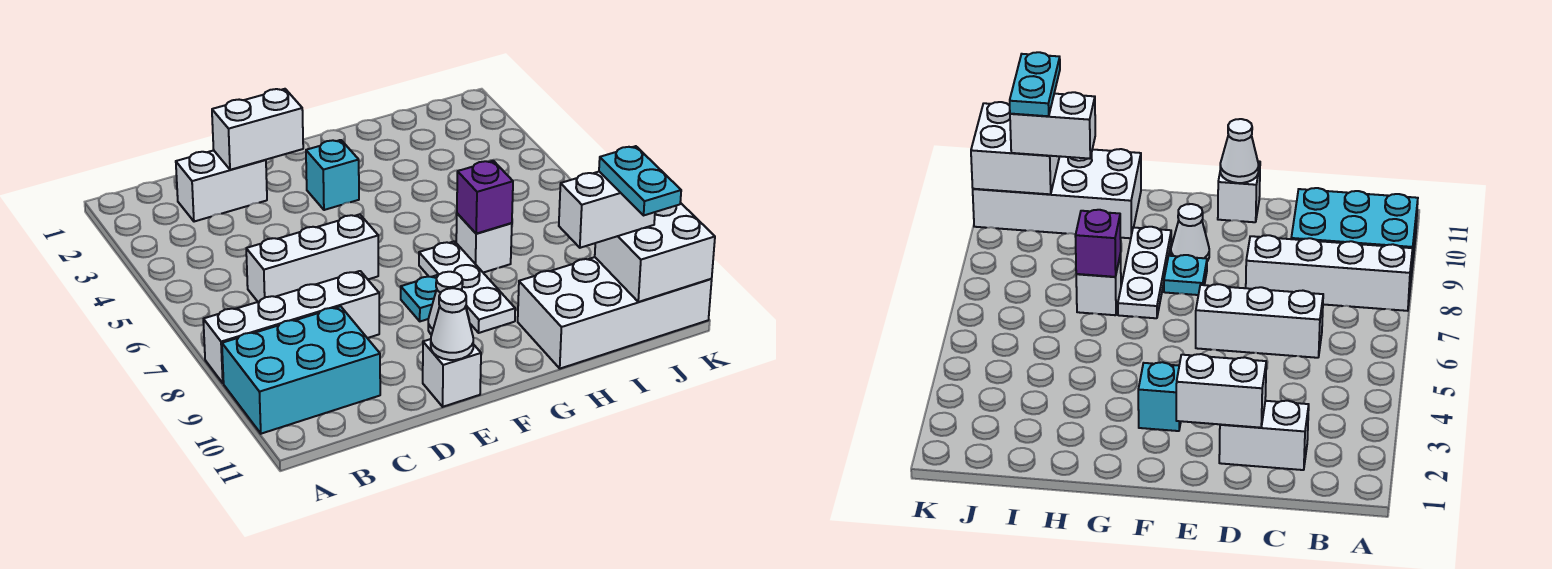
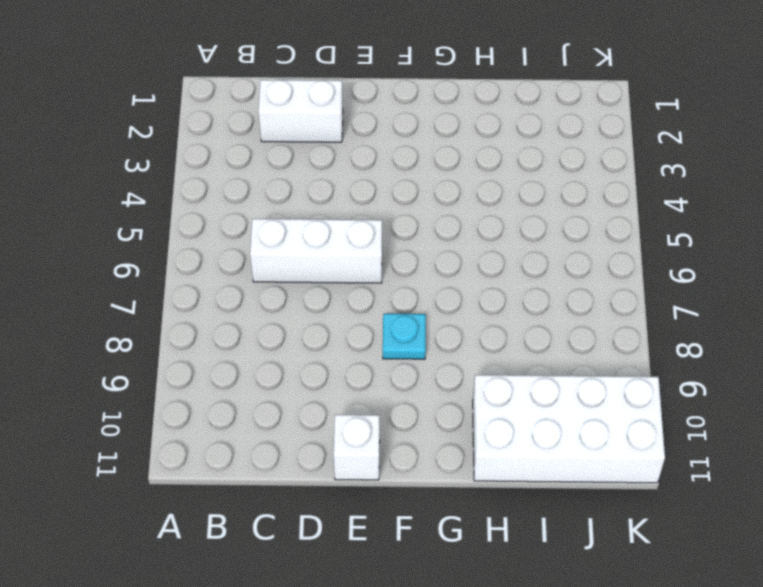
none -> white 1x4 brick [203,271,379,383]
none -> cyan 2x3 brick [222,306,380,434]
none -> cyan 1x1 brick [306,140,359,210]

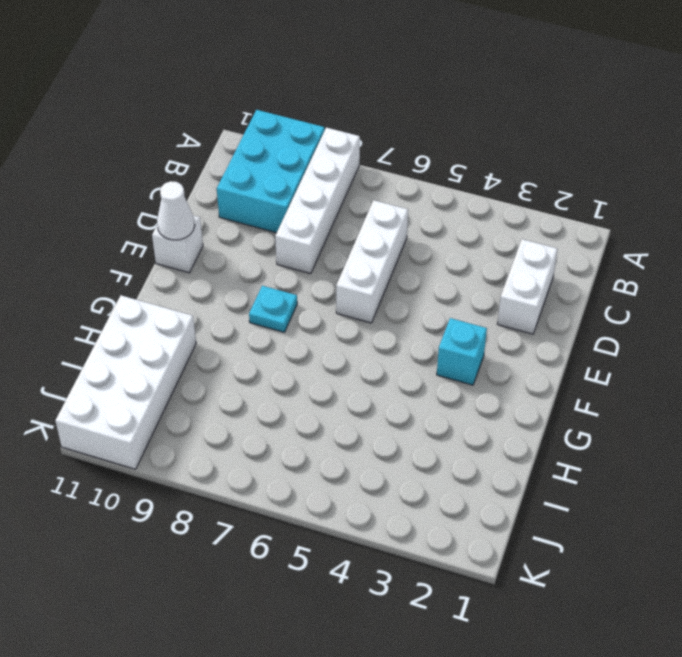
none -> white 1x1 cone [428,272,469,335]
none -> white 1x3 plate [419,241,515,333]
none -> white 1x1 brick [456,213,512,273]

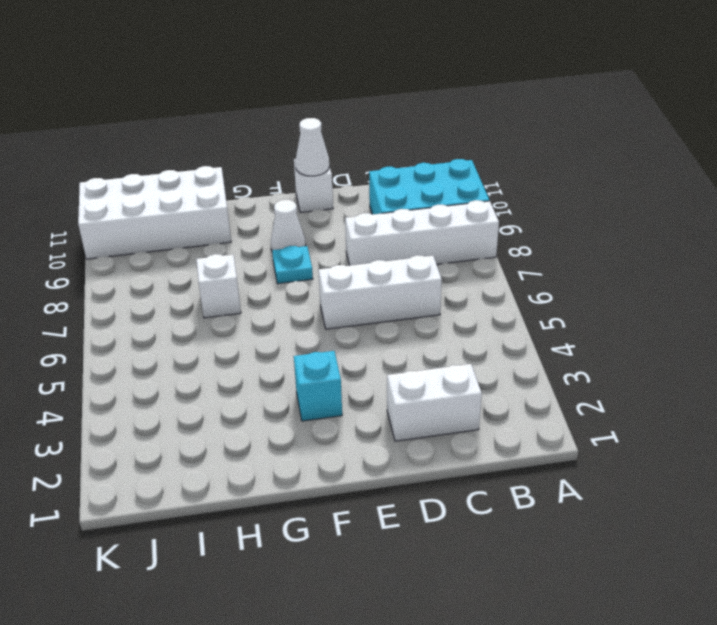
none -> white 1x3 plate [419,241,515,333]
none -> white 1x2 brick [212,89,303,170]
none -> purple 1x1 brick [457,161,513,234]

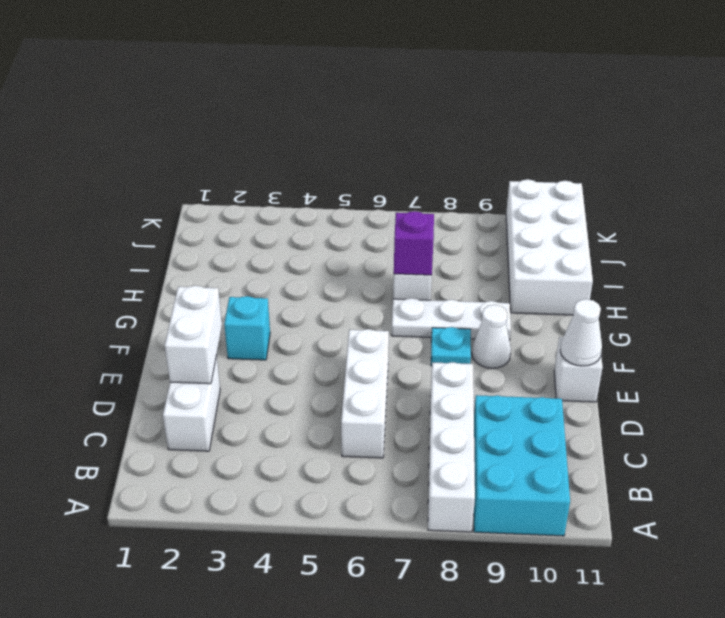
none -> white 2x2 brick [595,203,715,302]
none -> white 1x2 brick [559,172,655,248]
none -> cyan 1x2 plate [599,146,681,215]

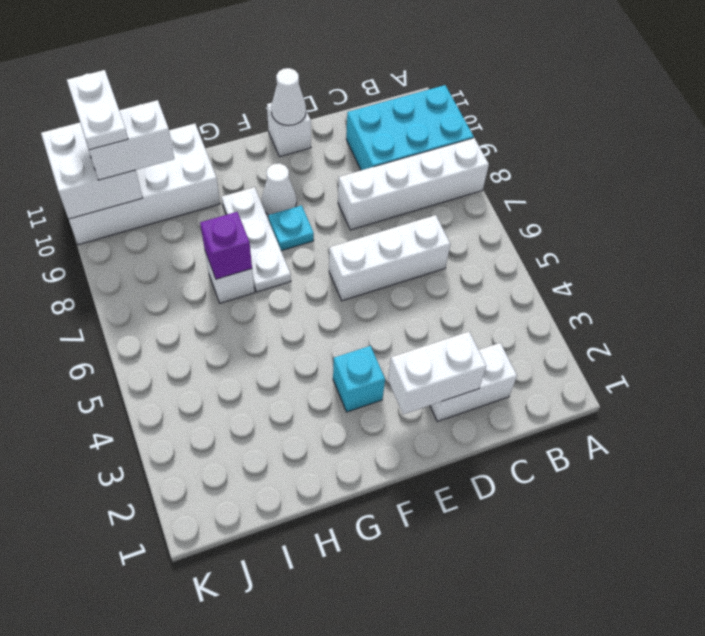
white 1x2 plate [67,70,128,150] -> cyan 1x2 plate [599,146,681,215]

